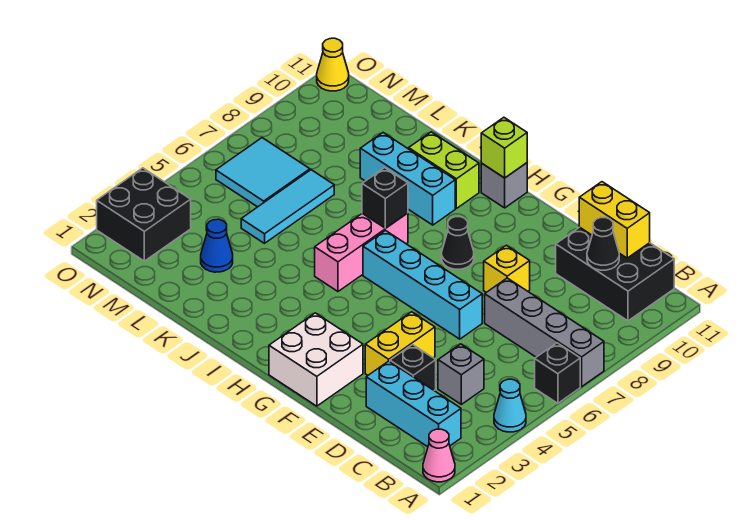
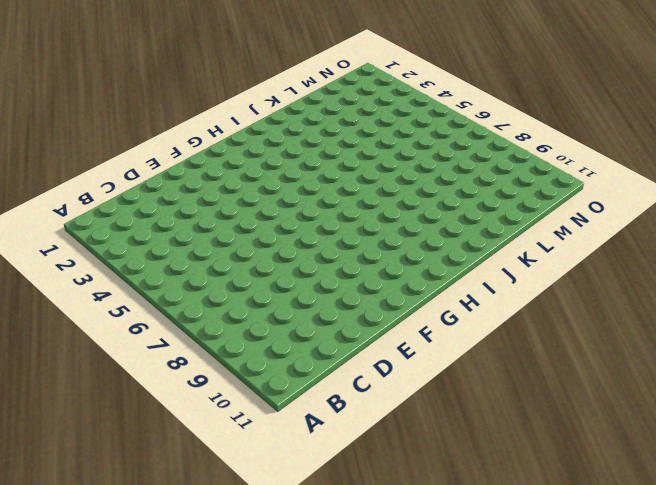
none -> pink 1x1 cone [423,429,455,482]
none -> cyan 1x1 cone [494,379,526,432]
none -> black 1x1 brick [535,343,580,403]

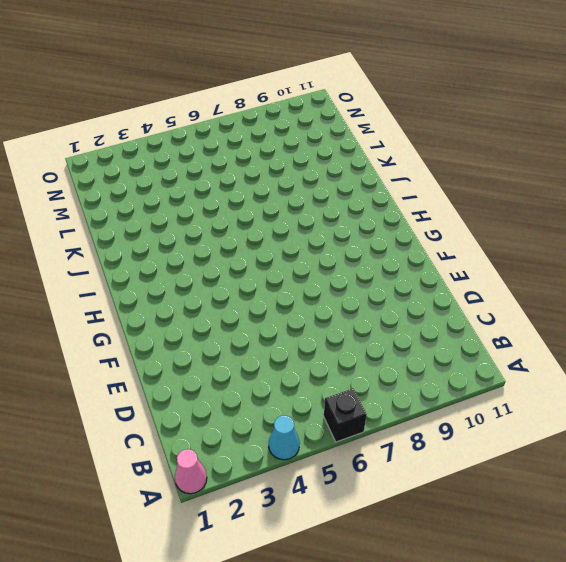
none -> grey 1x4 brick [485,278,604,387]
none -> cyan 1x3 brick [366,361,461,447]
none -> black 2x3 brick [556,227,674,321]

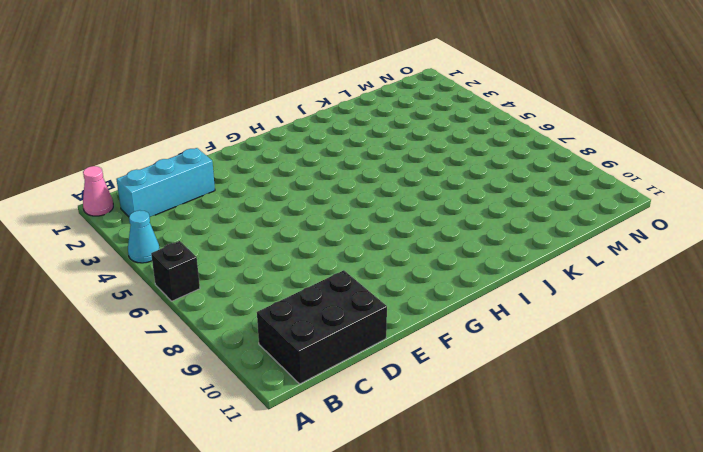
none -> grey 1x4 brick [485,278,604,387]
none -> grey 1x1 brick [438,344,484,404]
none -> black 1x1 brick [390,345,436,390]

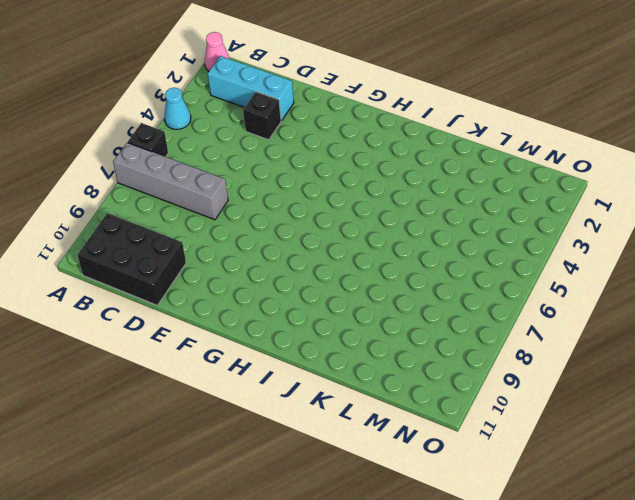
none -> grey 1x1 brick [438,344,484,404]
none -> yellow 1x2 brick [365,312,435,375]
none -> cyan 1x4 brick [363,231,482,339]

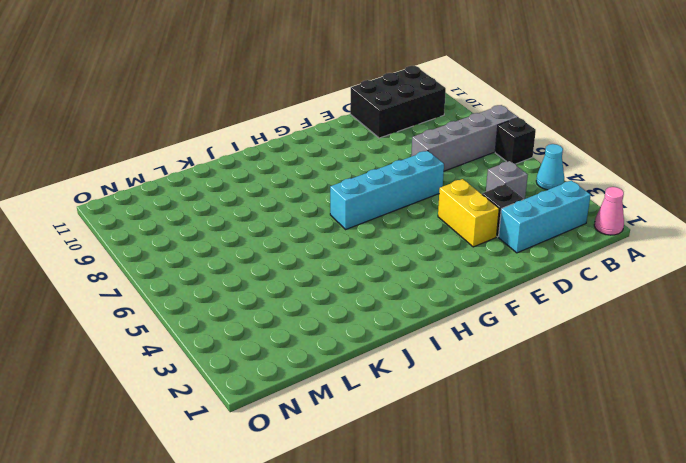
none -> yellow 1x1 brick [484,245,530,292]
none -> white 2x2 brick [269,313,363,406]
none -> black 1x1 cone [442,217,474,269]

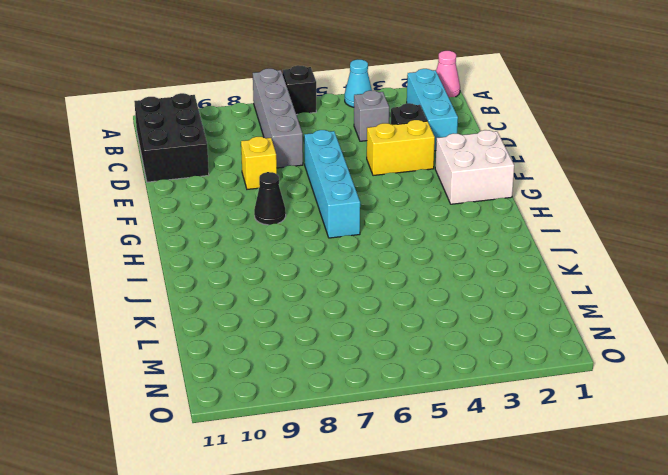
none -> grey 1x1 brick [481,163,527,208]
none -> pink 1x3 brick [315,213,408,291]
none -> cyan 1x3 brick [360,133,455,225]

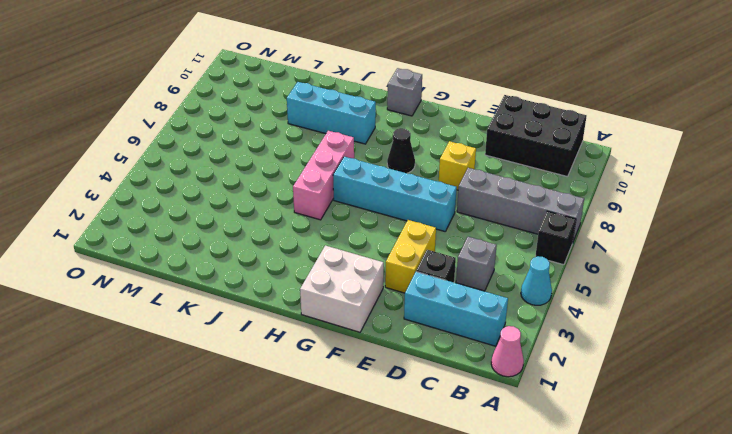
none -> lime 1x2 brick [409,132,479,208]
none -> blue 1x1 cone [201,219,233,272]
none -> cyan 1x3 tile [241,170,334,243]

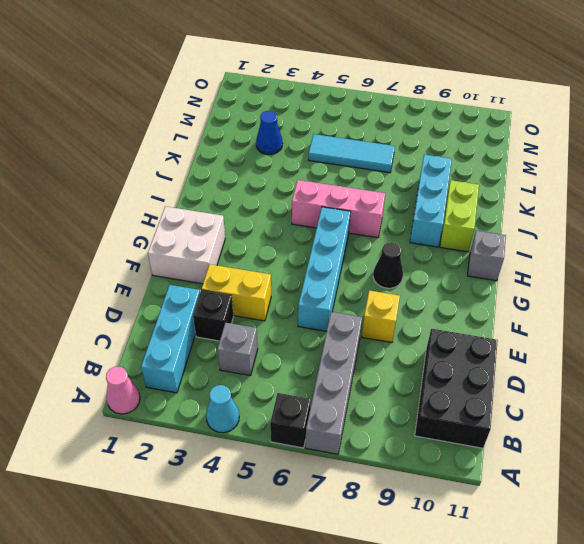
none -> cyan 2x2 tile [216,138,310,207]
none -> black 2x2 brick [97,168,191,261]
none -> yellow 1x1 cone [317,38,349,91]

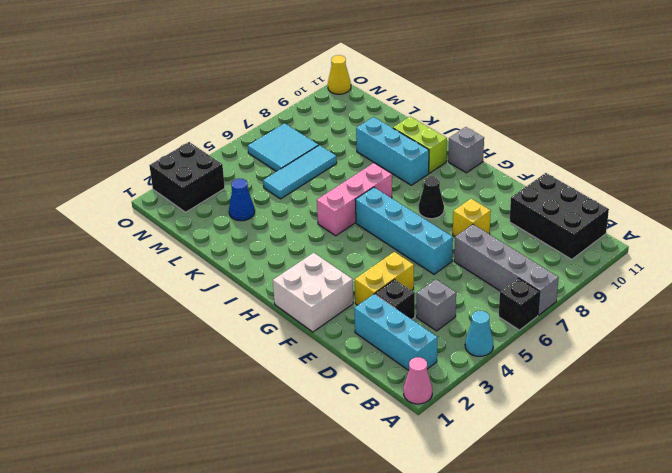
none -> black 1x1 cone [587,218,619,270]
none -> yellow 1x2 brick [579,182,650,258]
none -> lime 1x1 brick [481,117,527,178]

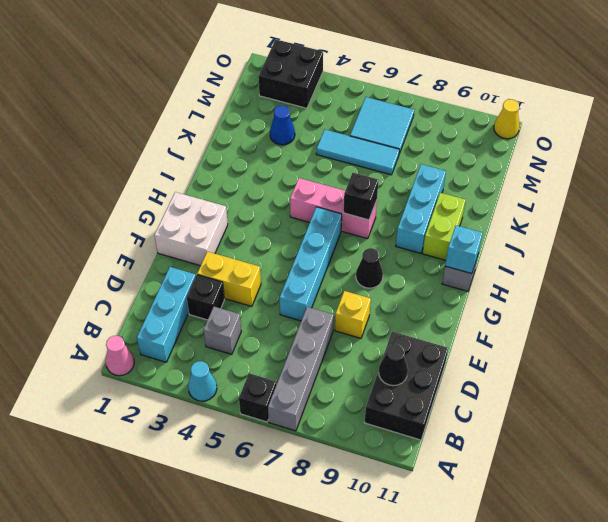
cyan 1x1 brick [445,225,482,274] -> lime 1x1 brick [481,117,527,178]
none -> yellow 1x2 brick [579,182,650,258]

